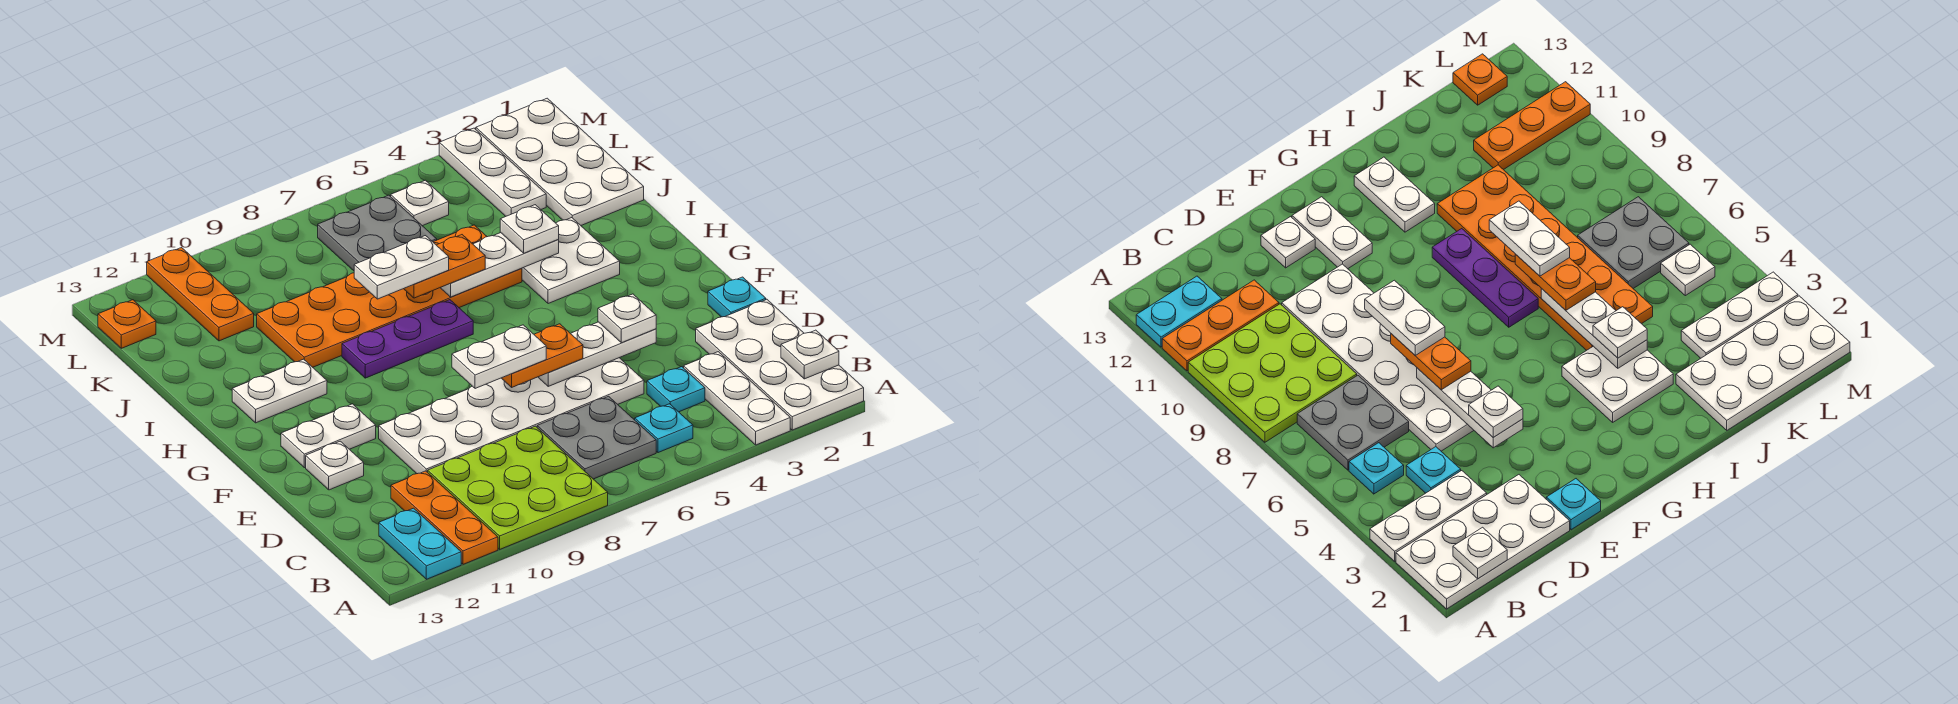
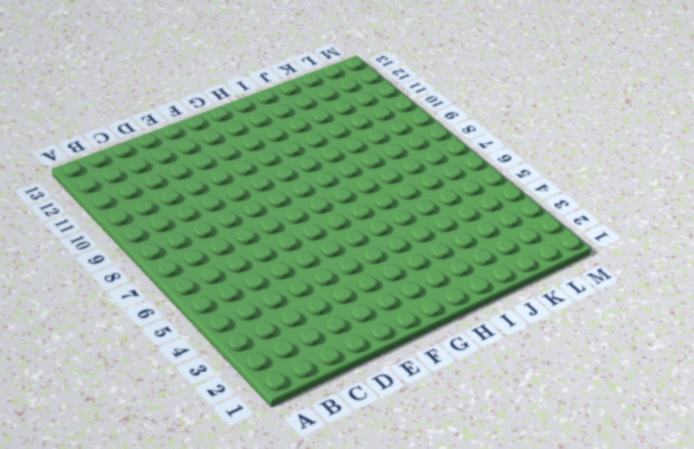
none -> white 2x4 plate [696,300,864,430]
none -> white 1x3 plate [684,352,790,445]
none -> lime 3x3 plate [428,426,608,549]
none -> orange 1x3 plate [391,471,498,564]

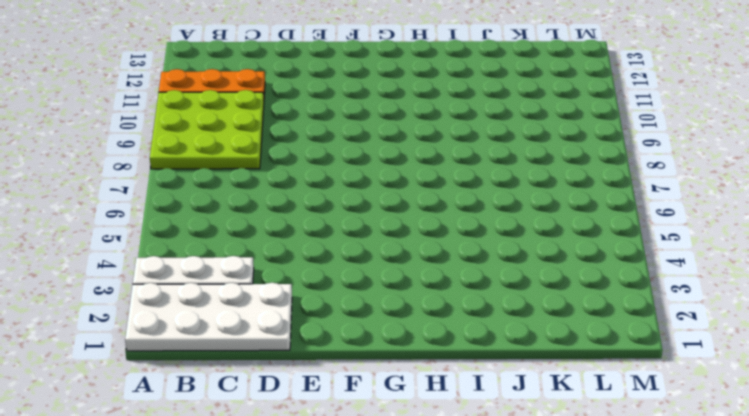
none -> cyan 1x2 plate [379,508,461,579]
none -> cyan 1x1 plate [635,404,693,453]
none -> grey 2x2 plate [537,396,656,479]
none -> cyan 1x1 plate [647,367,705,412]

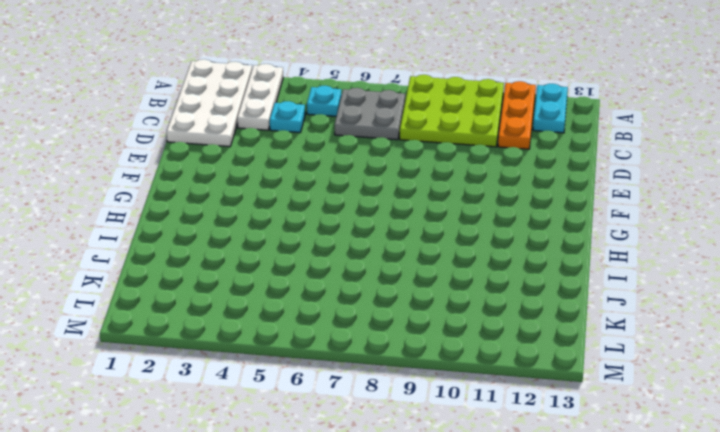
none -> white 2x6 plate [379,358,644,474]
none -> cyan 1x1 plate [708,277,766,317]
none -> white 1x1 plate [306,441,364,490]
none -> white 1x2 plate [281,404,376,468]

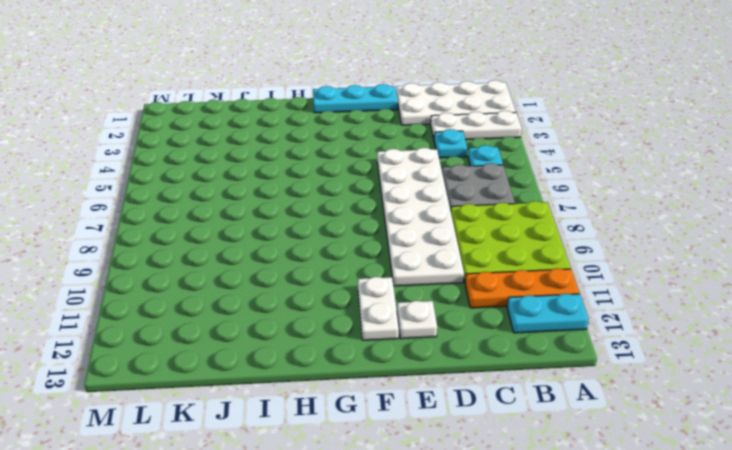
cyan 1x3 plate [313,84,398,113] -> cyan 1x1 plate [708,277,766,317]
none -> white 2x2 plate [522,218,620,304]
none -> purple 1x3 plate [342,300,473,378]
none -> white 1x2 plate [232,359,327,423]
none -> orange 2x6 plate [257,225,522,367]

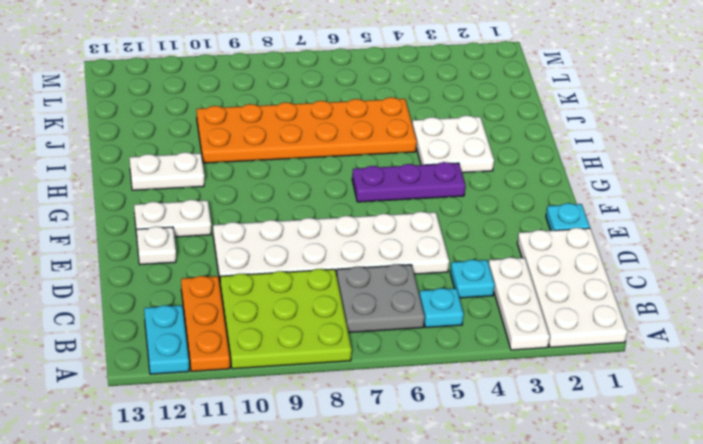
purple 1x3 plate [352,162,465,202] -> purple 1x3 plate moved to [342,300,473,378]
none -> white 2x4 plate [476,98,644,225]
none -> white 1x3 plate [439,128,546,216]
none -> grey 2x2 plate [318,195,437,271]
none -> orange 1x3 plate [147,248,254,341]

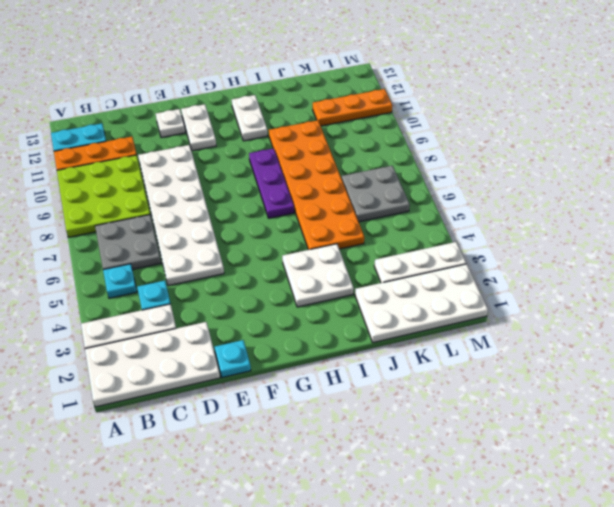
none -> white 1x1 plate [391,180,449,226]
none -> orange 1x1 plate [98,300,156,348]
none -> white 1x1 plate [781,330,839,379]
none -> white 1x3 plate [538,322,656,386]

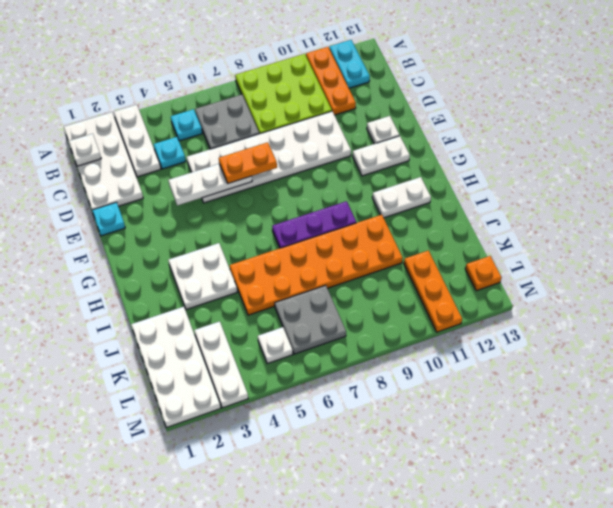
none -> white 1x3 plate [440,233,559,297]
none -> white 1x1 plate [598,294,656,343]
none -> white 1x1 plate [500,205,559,253]
none -> orange 1x2 plate [404,235,485,298]

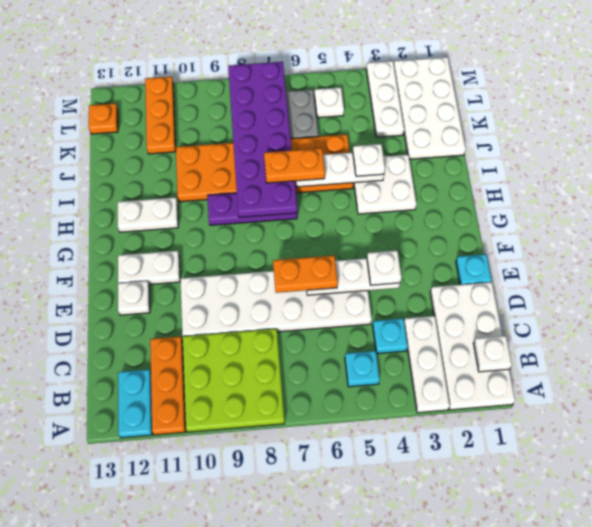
purple 2x6 plate [228,62,297,217] -> none
none -> grey 2x2 plate [537,396,656,479]
none -> white 1x2 plate [452,325,546,389]
none -> white 1x2 plate [354,236,449,299]

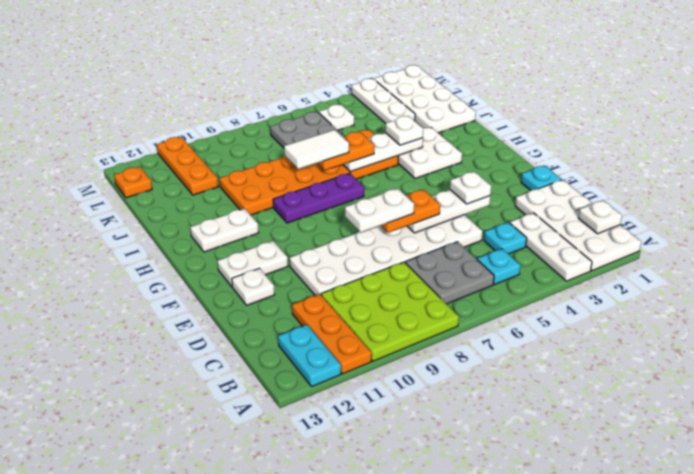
white 1x2 tile [284,130,349,169] -> white 1x2 plate [354,236,449,299]

